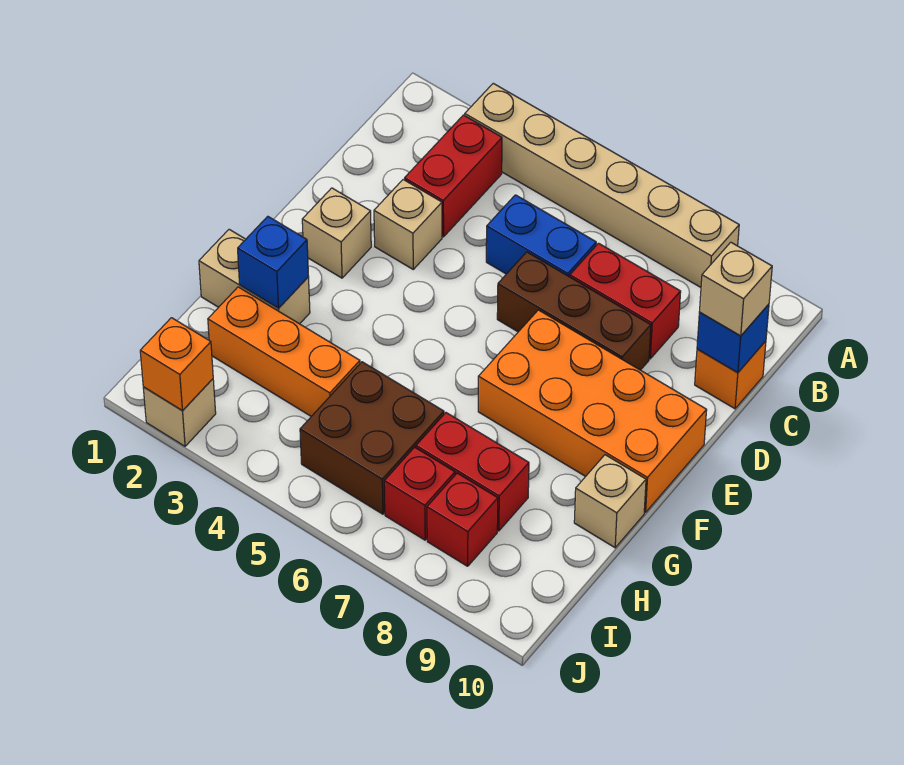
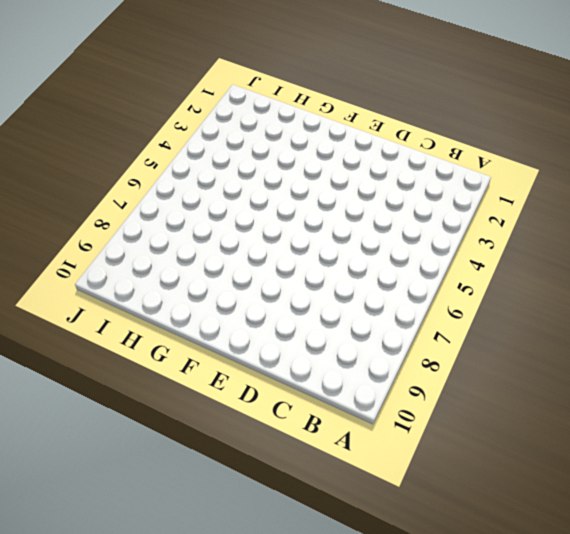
none -> tan 1x6 brick [465,83,739,287]
none -> red 1x2 brick [405,115,502,237]
none -> blue 1x2 brick [486,195,596,277]

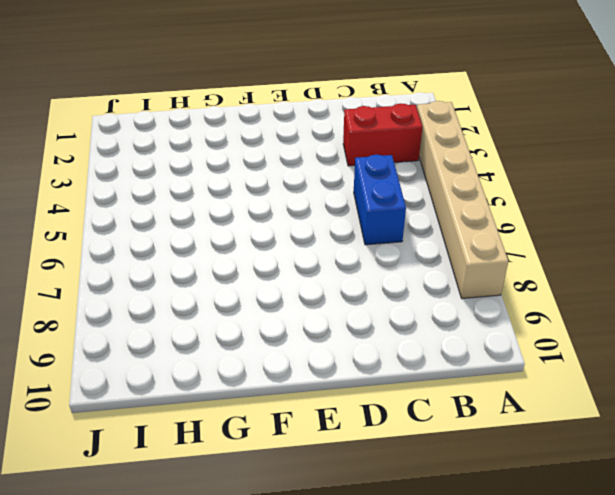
none -> red 1x2 brick [570,243,681,359]
none -> orange 1x1 brick [695,341,766,409]
none -> tan 1x1 brick [374,180,442,269]

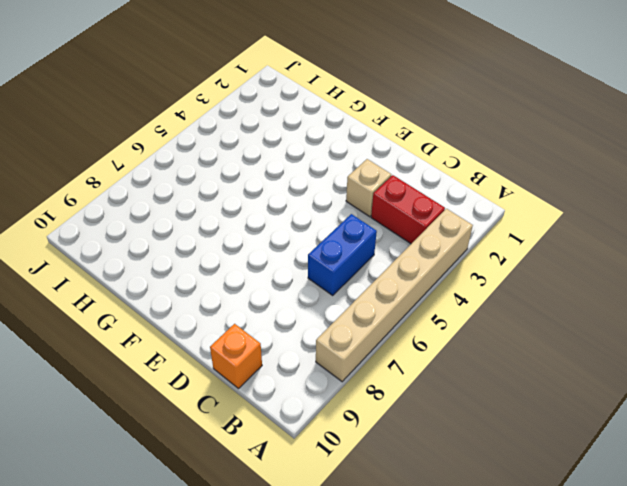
none -> red 1x2 brick [570,243,681,359]
none -> brown 1x3 brick [497,252,651,370]
none -> tan 1x1 brick [302,188,371,278]

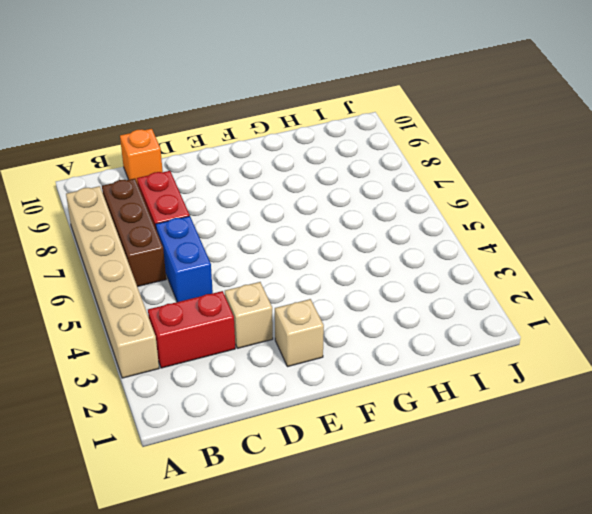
brown 1x3 brick [102,179,166,287] -> brown 1x3 brick moved to [497,252,651,370]
none -> orange 2x4 brick [478,310,707,512]
none -> tan 1x2 brick [199,229,310,324]
none -> tan 1x1 brick [574,455,646,548]

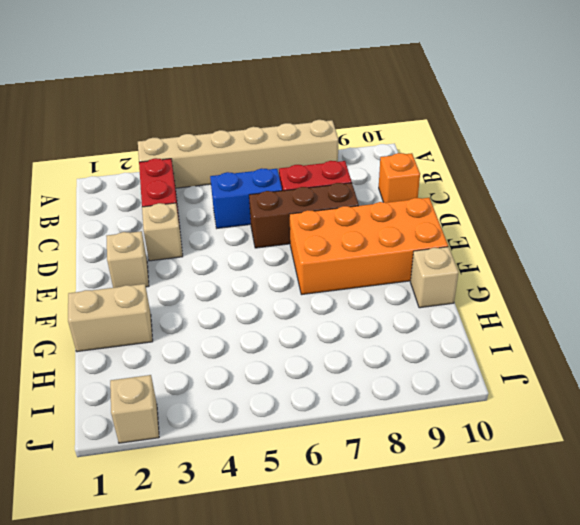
none -> orange 1x3 brick [208,287,360,416]
none -> brown 2x2 brick [300,362,444,514]
none -> red 1x2 brick [416,413,529,531]

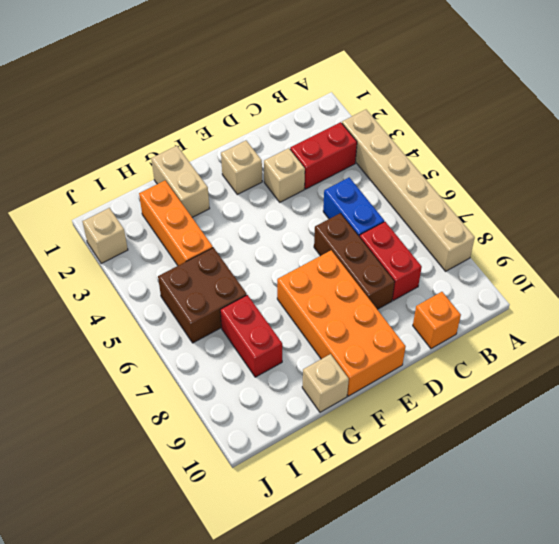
none -> red 1x1 brick [384,447,455,540]
none -> red 1x1 brick [427,473,498,566]
none -> blue 1x1 brick [697,304,769,373]

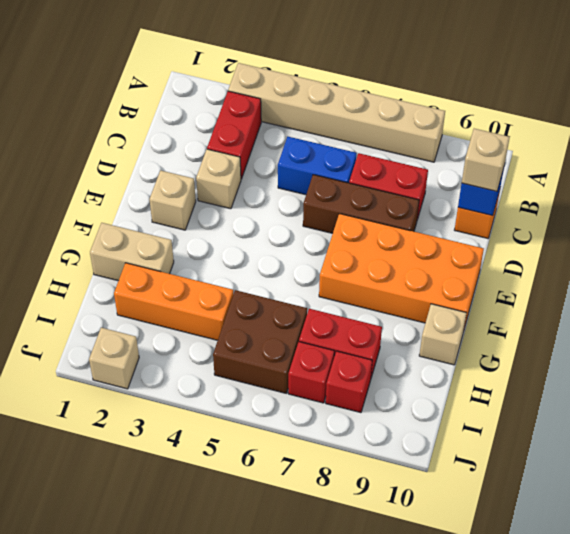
none -> blue 1x1 brick [238,216,309,308]
none -> orange 1x1 brick [140,318,213,411]

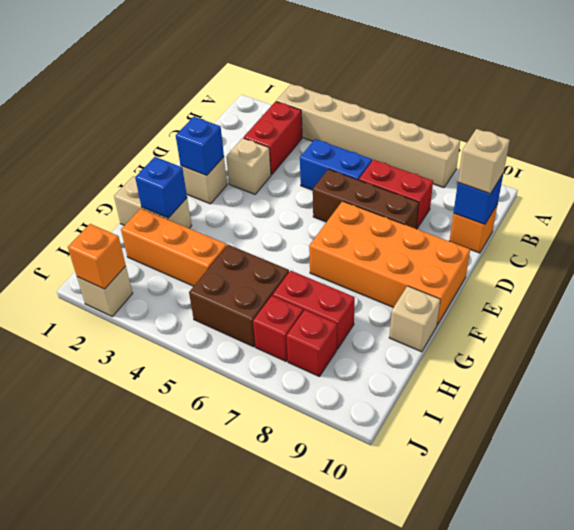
blue 1x1 brick [176,117,224,175] -> none

